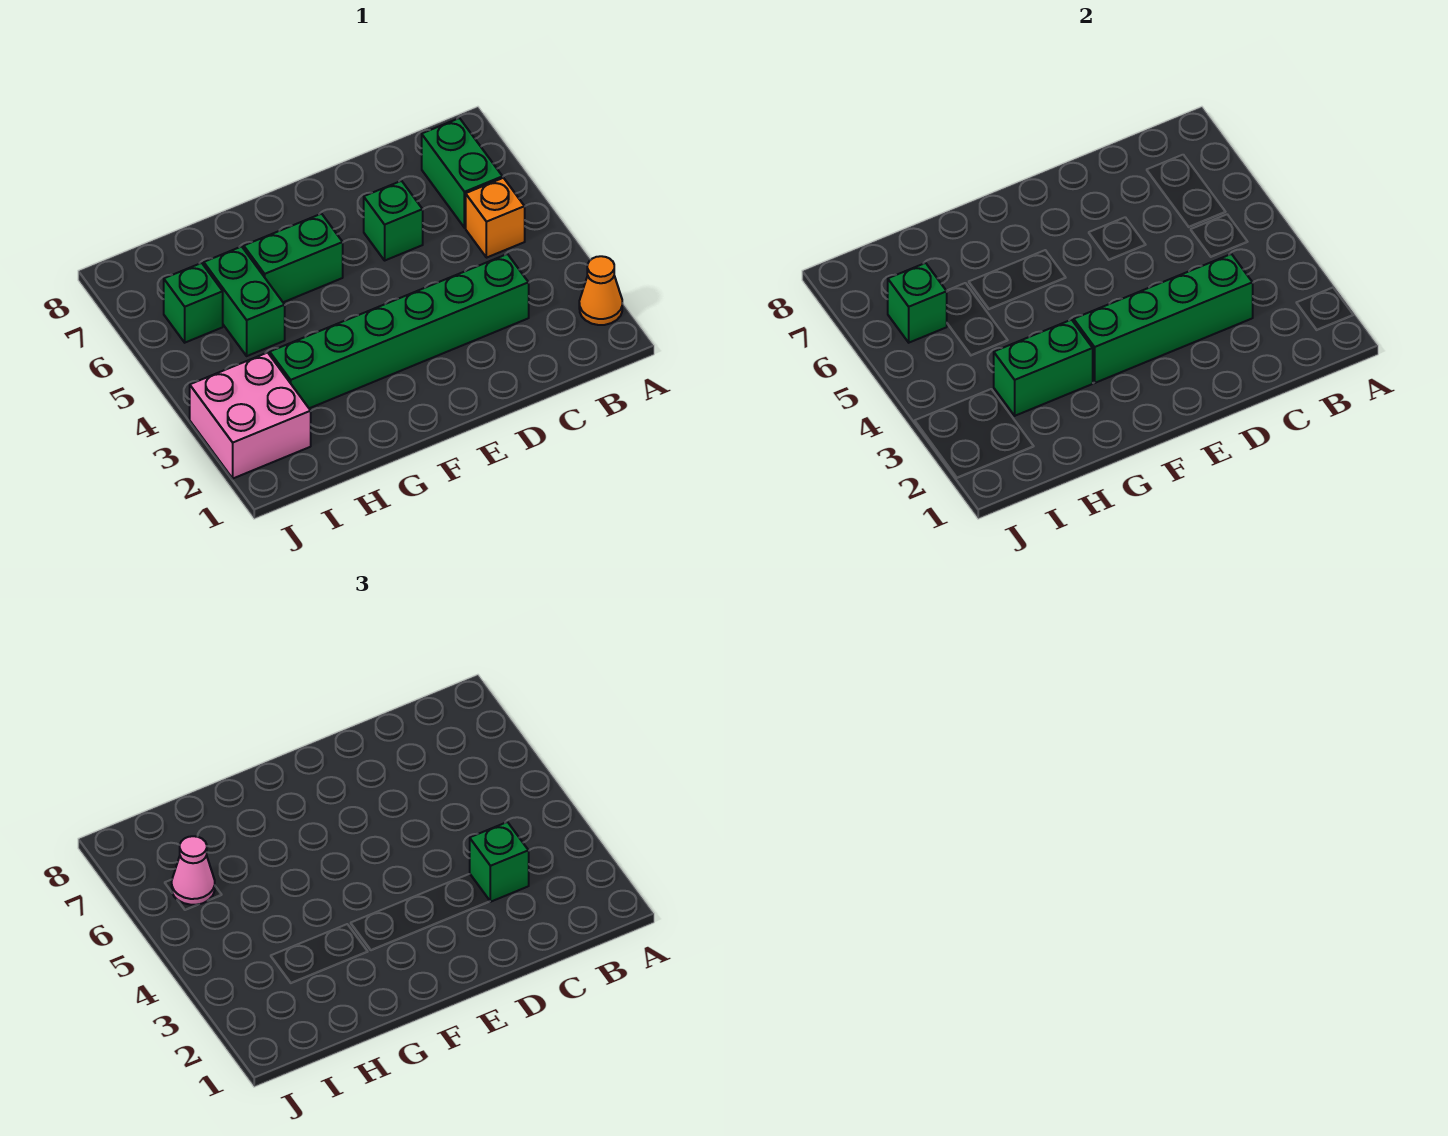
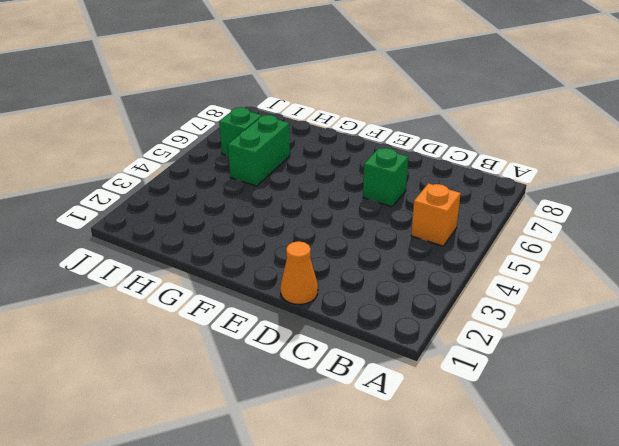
orange 1x1 cone [280,241,318,304] -> orange 1x1 cone moved to [579,256,622,325]
none -> green 1x2 brick [422,118,503,228]
none -> green 1x6 brick [270,254,529,408]
none -> green 1x2 brick [244,214,343,302]

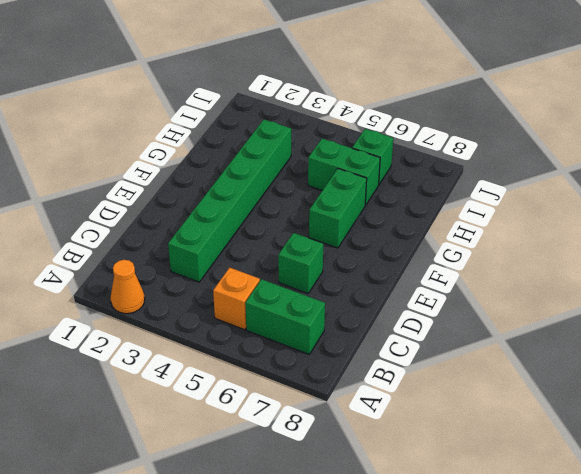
none -> pink 2x2 brick [190,353,311,478]
none -> green 1x4 brick [1074,254,1253,383]
none -> green 1x2 brick [994,320,1093,416]

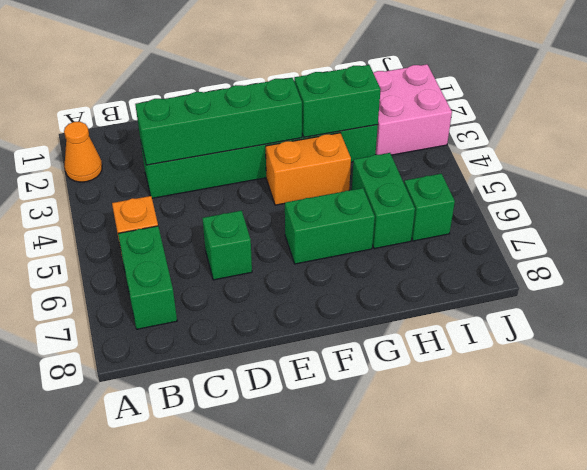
orange 1x2 brick [266,133,351,205] -> none
none -> green 1x1 brick [888,263,947,343]
none -> green 1x1 brick [470,822,529,902]
none -> pink 1x1 cone [172,836,215,905]

